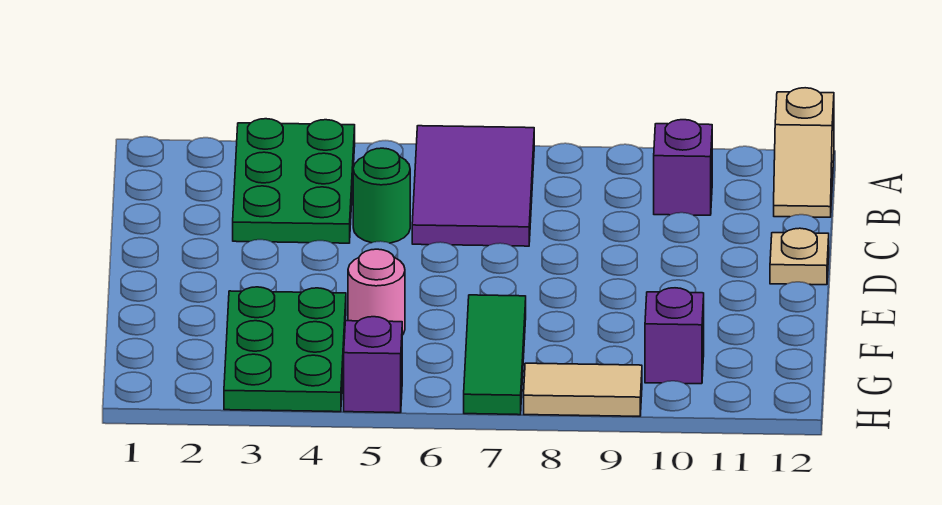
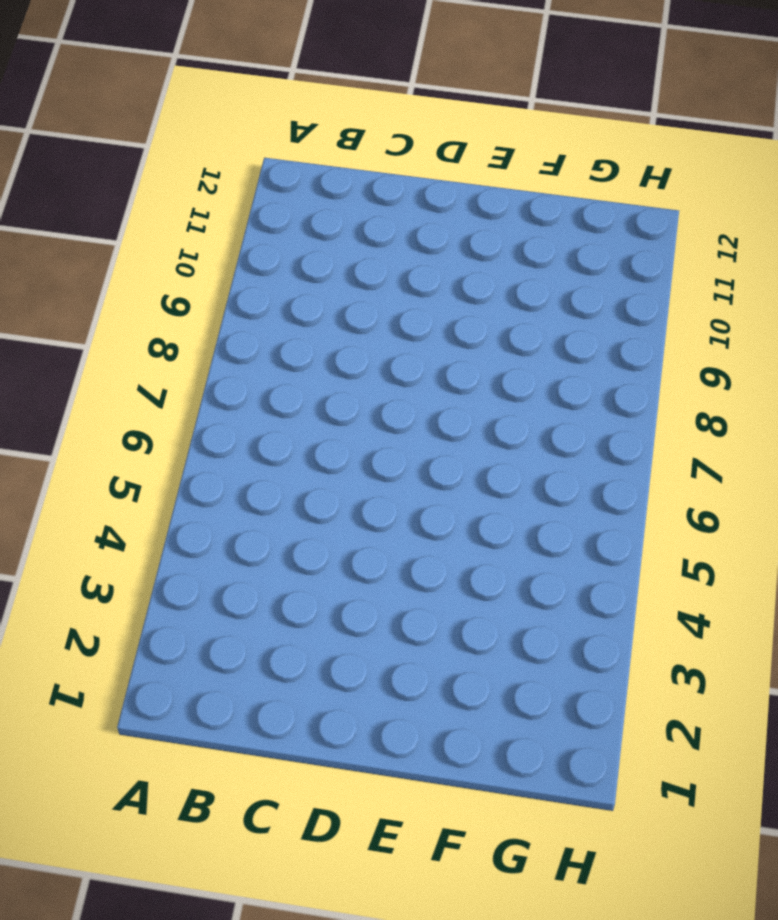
none -> green 2x3 plate [233,119,355,243]
none -> purple 2x3 tile [412,126,534,246]
none -> tan 1x2 slope [774,88,834,217]

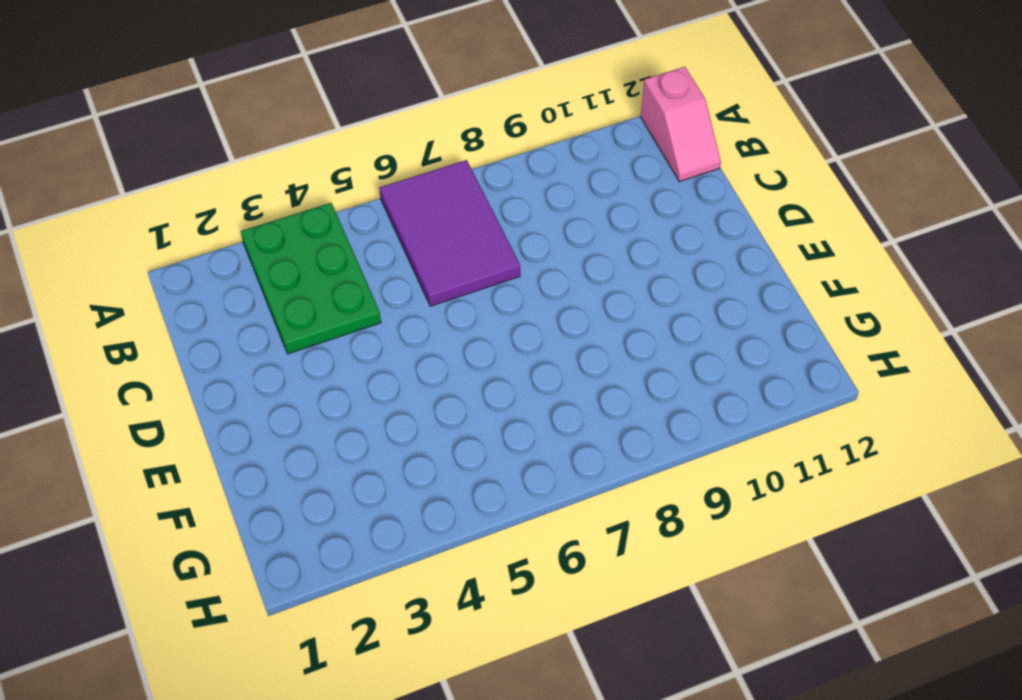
pink 1x2 slope [641,67,721,182] -> tan 1x2 slope [774,88,834,217]
none -> purple 1x1 brick [654,120,712,215]
none -> green 1x1 round brick [353,148,410,243]
none -> tan 1x1 plate [770,228,829,285]

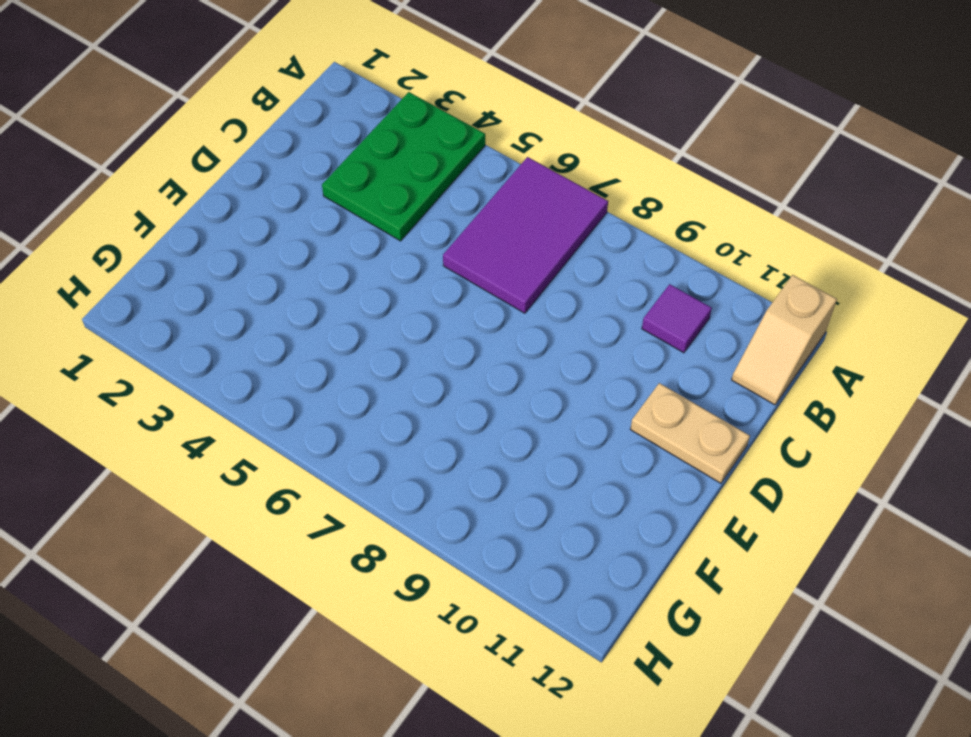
purple 1x1 tile [642,284,712,353] -> purple 1x1 brick [654,120,712,215]
tan 1x2 plate [630,383,750,483] -> tan 1x1 plate [770,228,829,285]
none -> green 1x1 round brick [353,148,410,243]
none -> green 2x3 plate [224,287,346,412]
none -> pink 1x1 round brick [348,249,405,335]

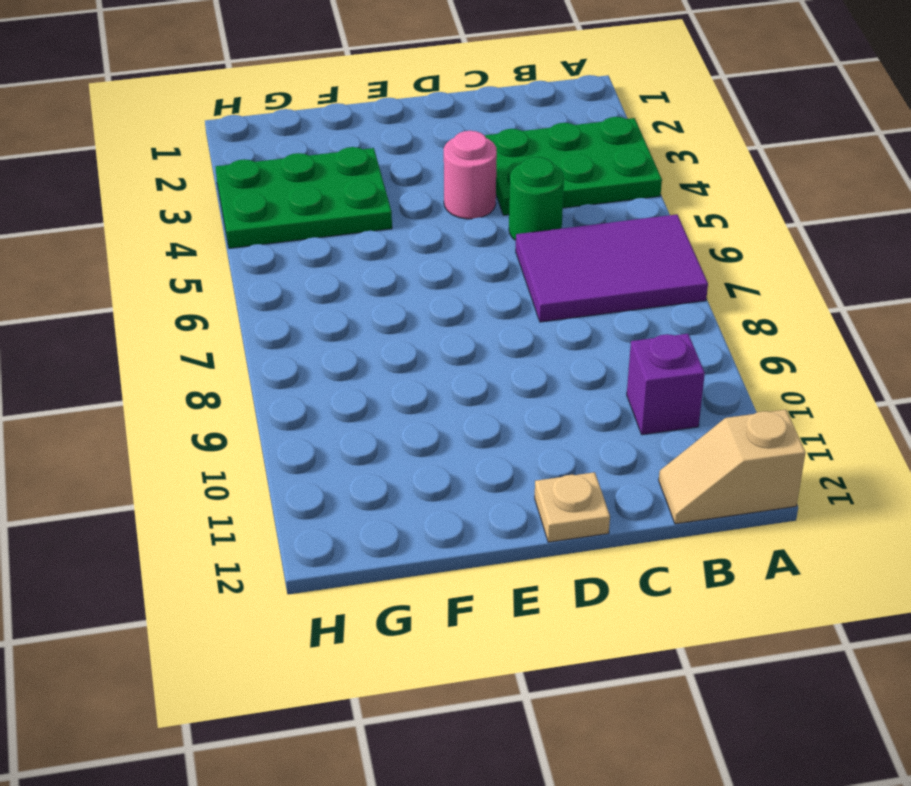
pink 1x1 round brick [444,131,497,219] -> pink 1x1 round brick moved to [348,249,405,335]
none -> green 1x3 tile [464,295,526,415]
none -> purple 1x1 brick [645,288,704,384]
none -> purple 1x1 brick [344,317,402,413]

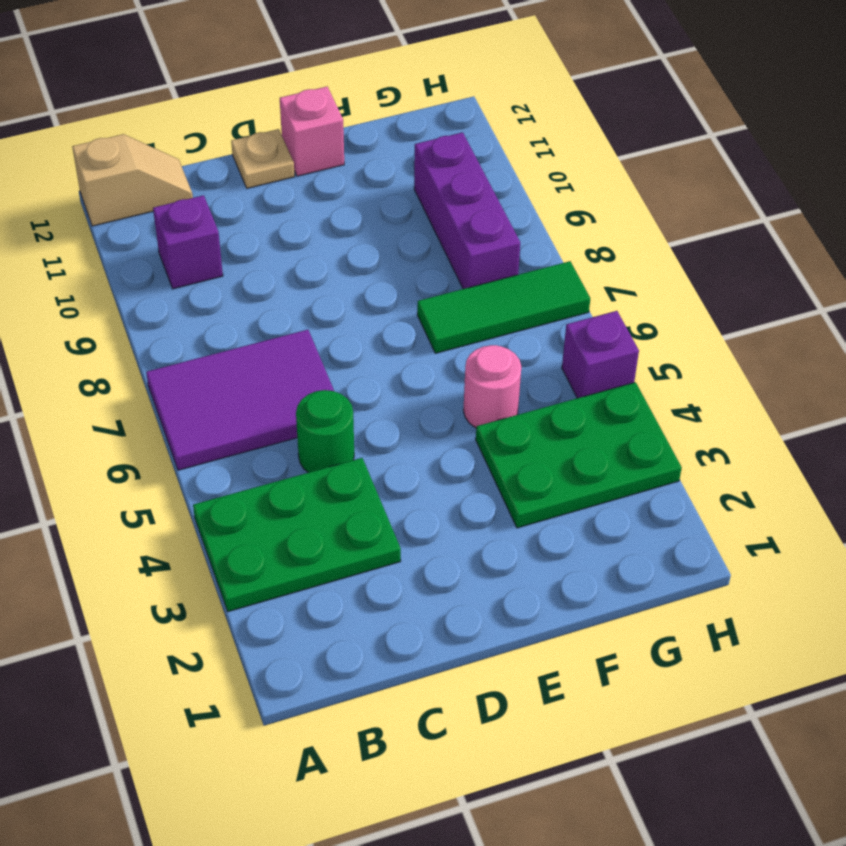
pink 1x1 brick [280,87,344,176] -> none
purple 1x3 brick [414,132,520,289] -> purple 1x1 brick [645,288,704,384]
none -> tan 1x2 tile [524,363,642,416]

